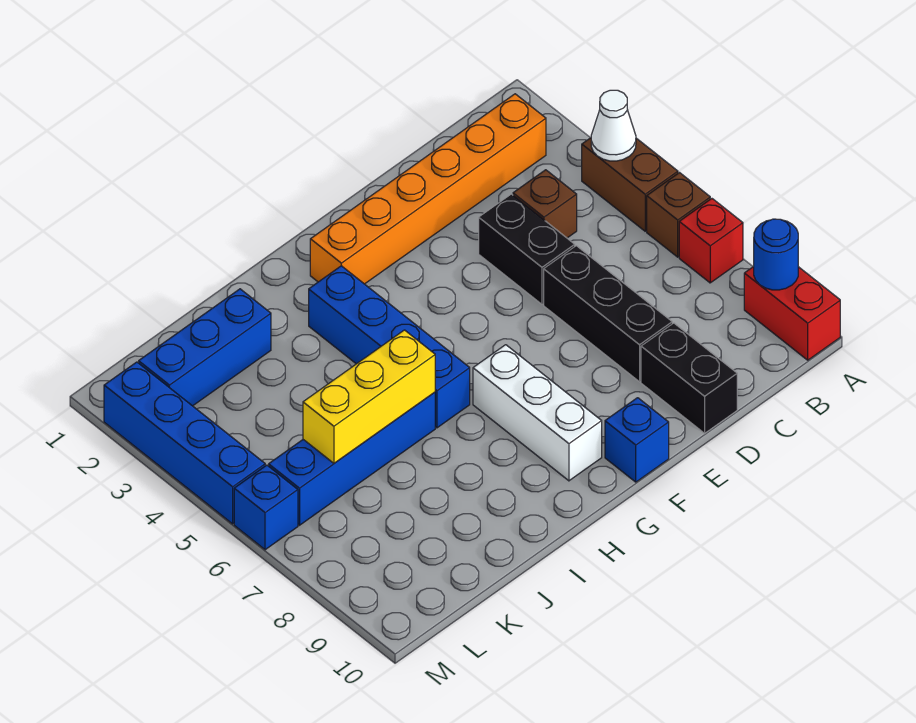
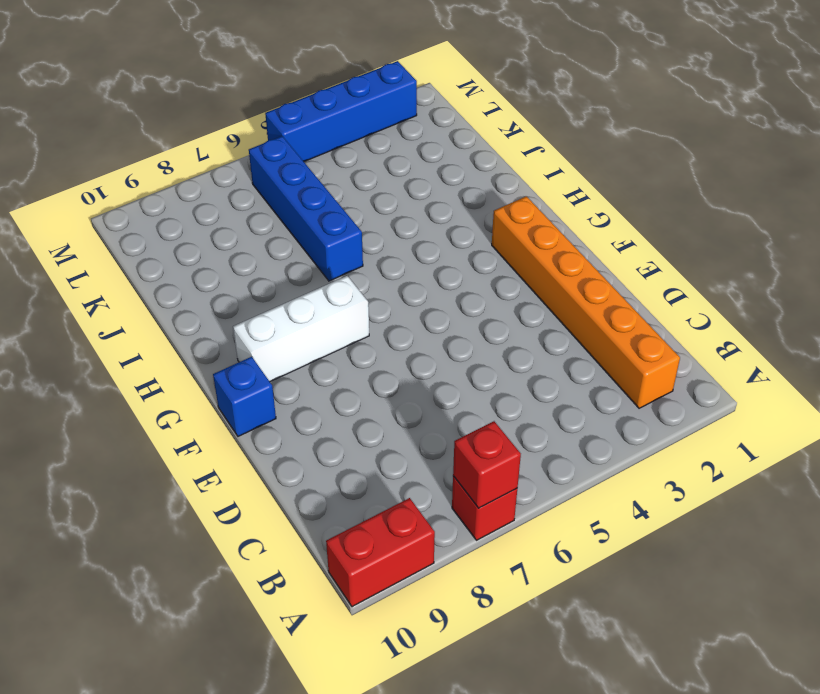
red 1x1 brick [453,421,521,508] -> none
none -> brown 1x2 brick [582,138,678,231]
none -> brown 1x1 brick [647,173,710,257]
none -> brown 1x1 brick [513,170,577,238]

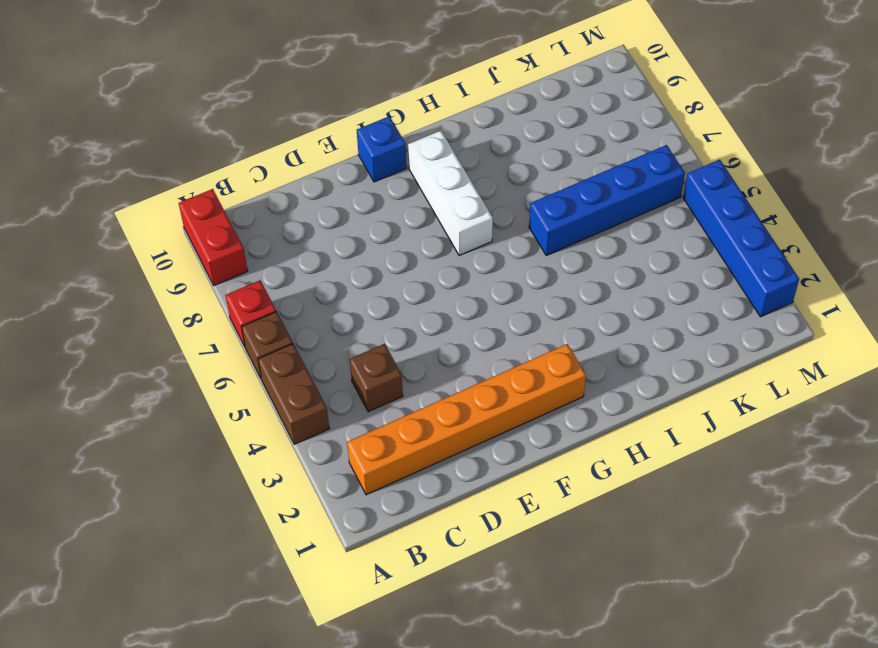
none -> black 1x2 brick [479,194,575,304]
none -> black 1x3 brick [544,246,672,382]
none -> black 1x2 brick [641,323,737,433]

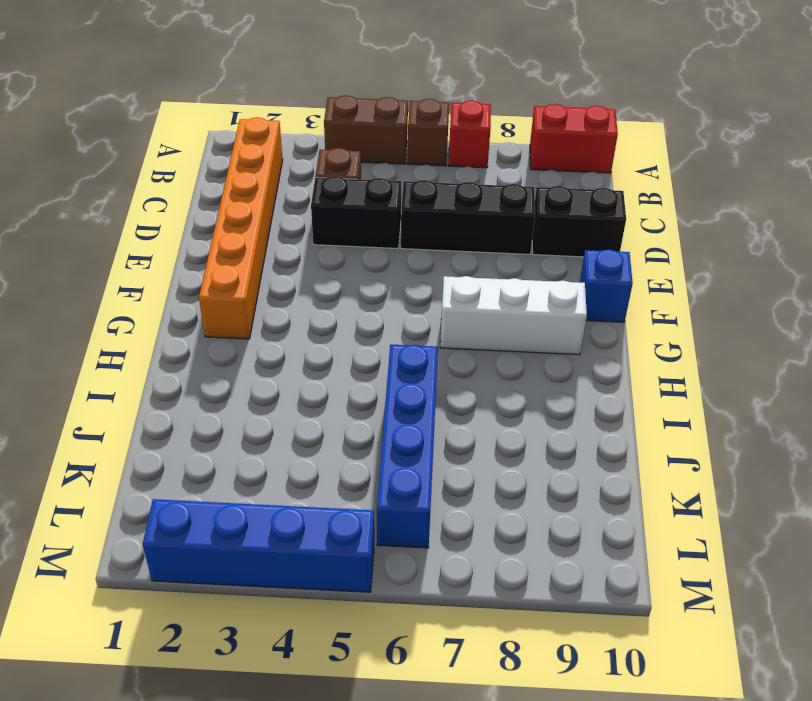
none -> blue 1x4 brick [309,266,470,428]
none -> blue 1x3 brick [139,289,271,406]
none -> blue 1x1 brick [234,465,298,550]

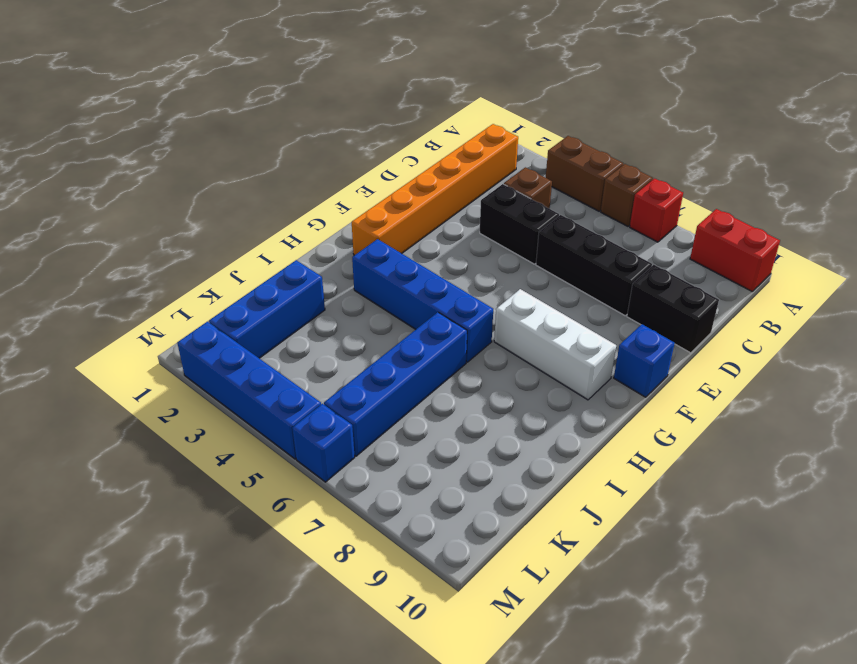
none -> white 1x1 cone [591,90,636,161]
none -> blue 1x1 round brick [754,219,798,290]
none -> yellow 1x3 brick [303,330,435,463]

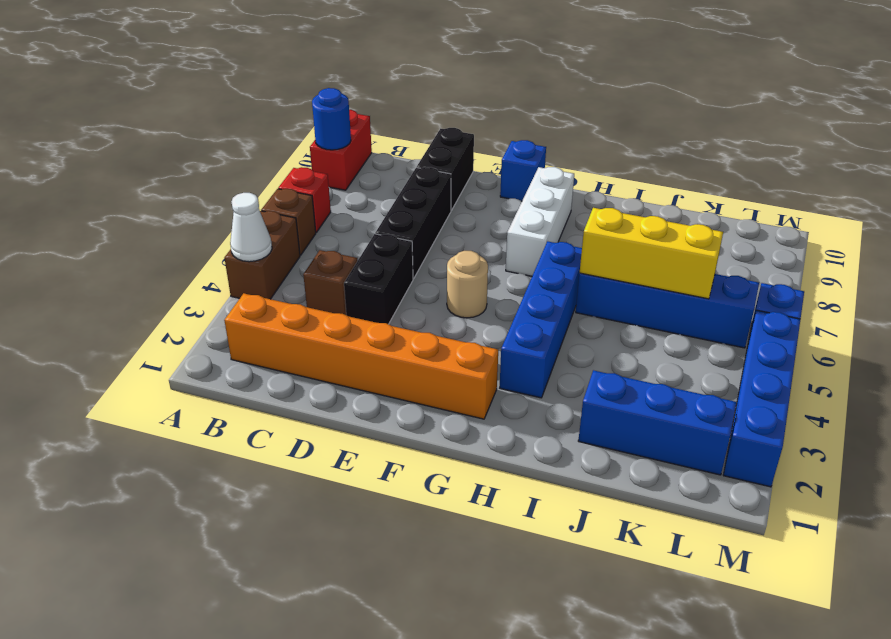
tan 1x1 round brick [447,251,488,318] -> none

